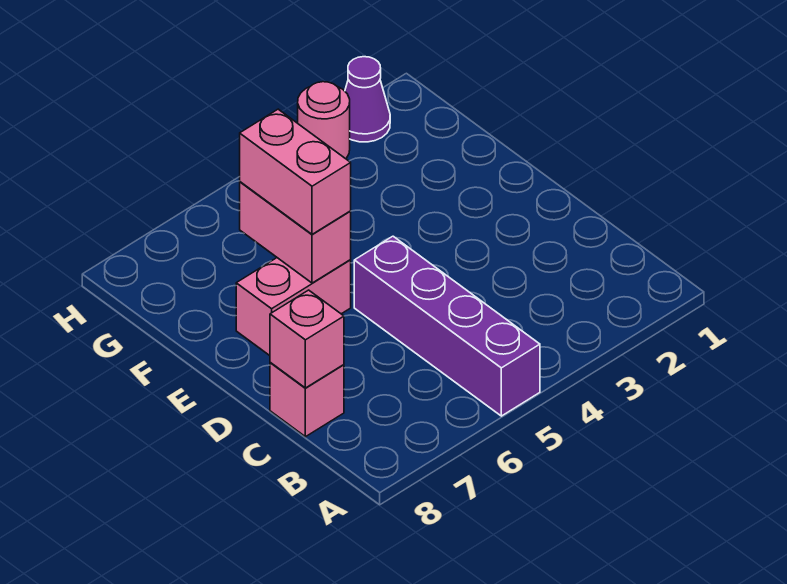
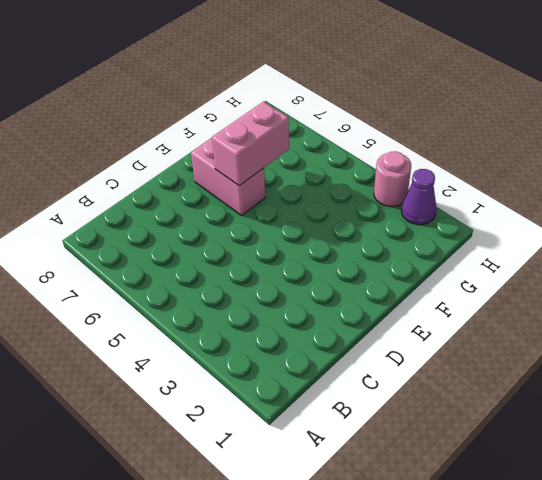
none -> purple 1x4 brick [354,236,540,416]
none -> pink 1x1 brick [270,363,344,437]

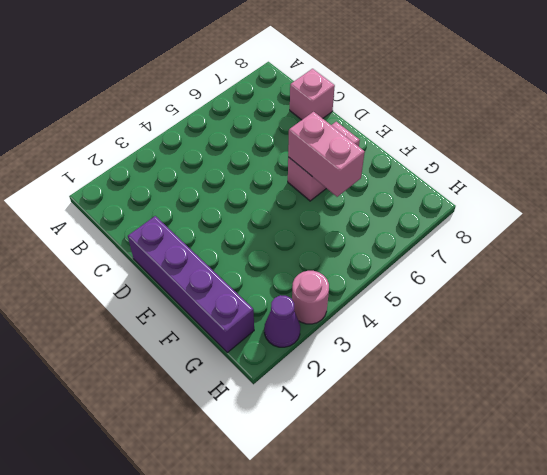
purple 1x4 brick [128,216,254,352] -> purple 1x4 brick moved to [354,236,540,416]
none -> pink 1x1 brick [270,290,344,388]
none -> pink 1x2 brick [240,109,351,234]

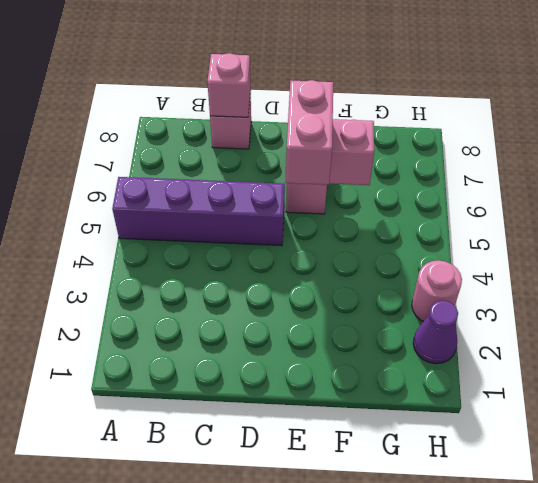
pink 1x2 brick [286,80,333,185] -> pink 1x2 brick turned to [240,109,351,234]

